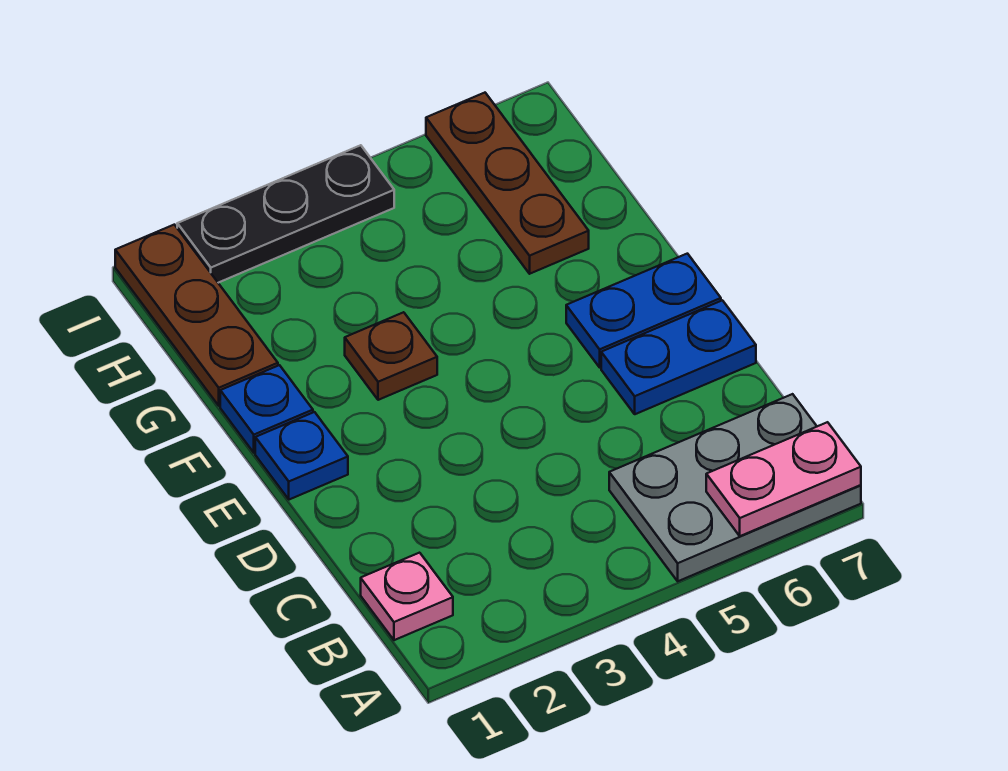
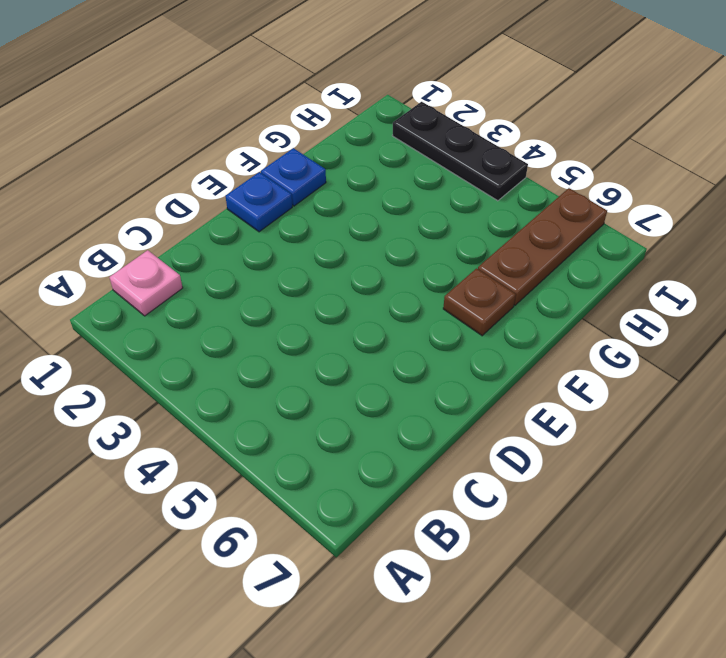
brown 1x1 plate [443,268,516,336] -> brown 1x1 plate moved to [345,312,437,400]
none -> grey 2x3 plate [609,394,861,581]
none -> blue 1x2 plate [601,300,756,414]

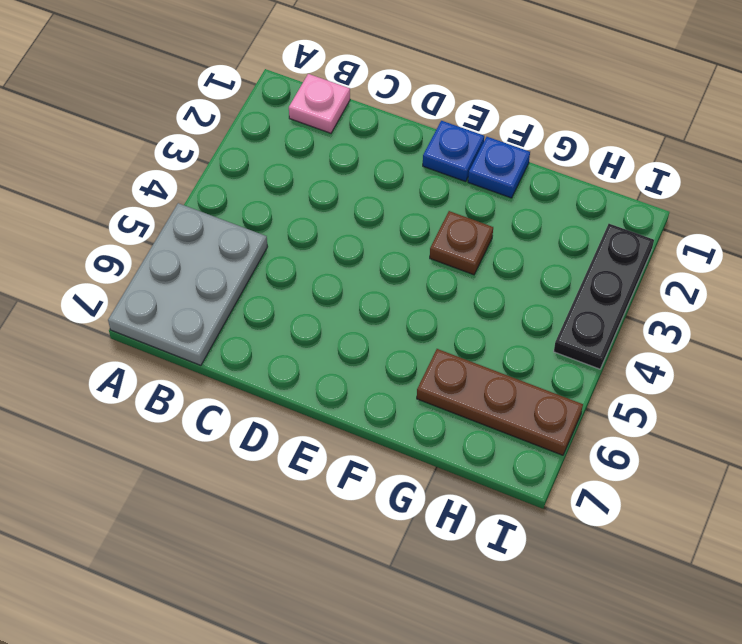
none -> blue 1x2 plate [601,300,756,414]
none -> blue 1x2 plate [566,254,721,367]

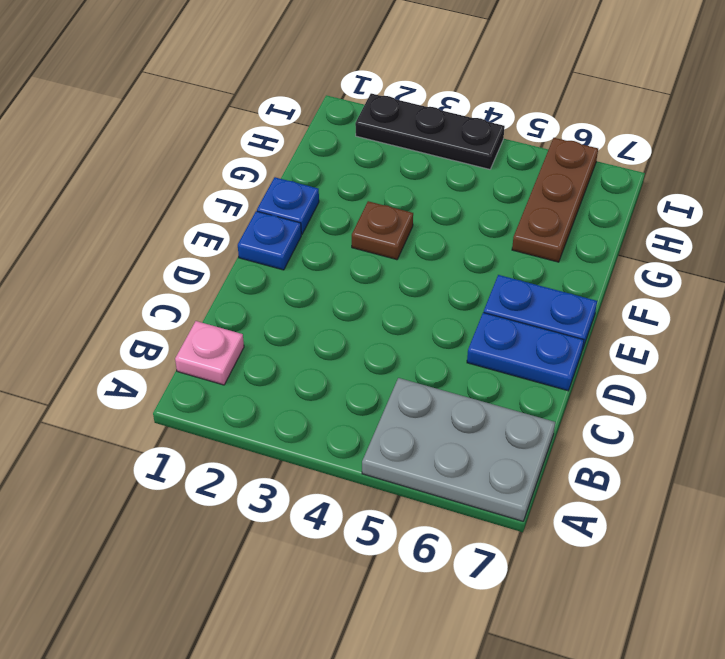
none -> brown 1x3 plate [115,225,278,406]
none -> pink 1x2 plate [706,422,861,536]

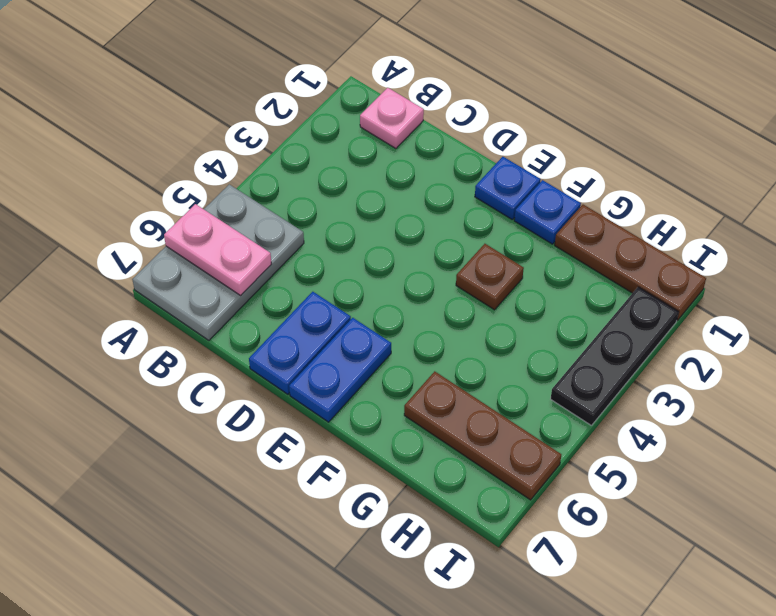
pink 1x2 plate [164,204,272,295] -> pink 1x2 plate turned to [706,422,861,536]

